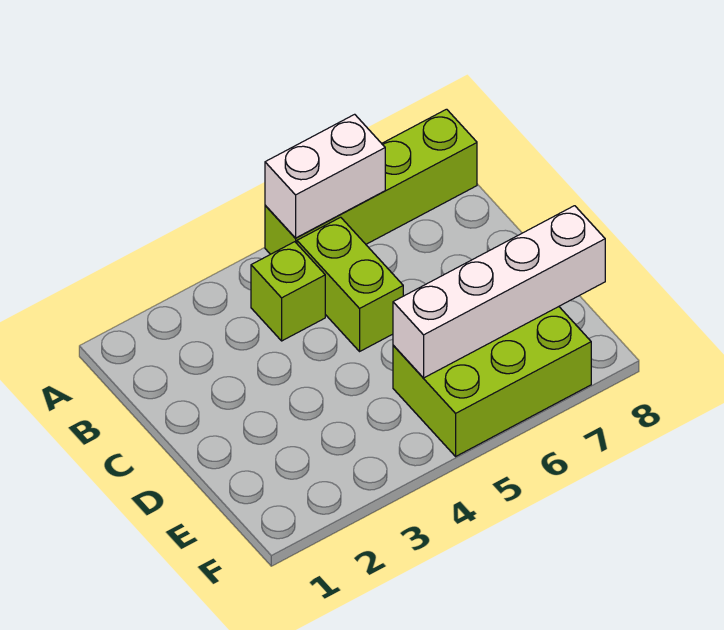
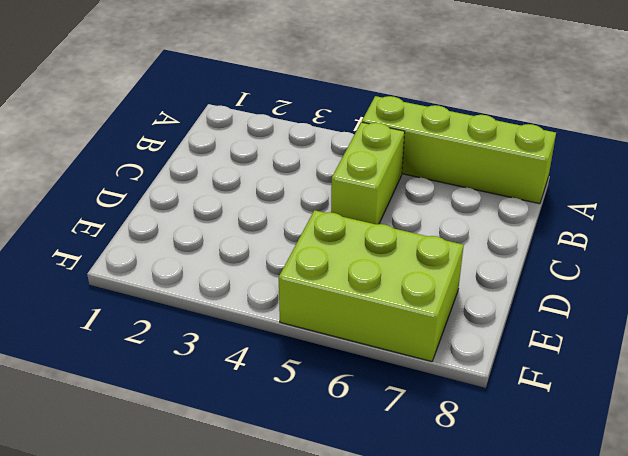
none -> lime 1x1 brick [251,242,325,341]
none -> white 1x2 brick [265,114,385,238]

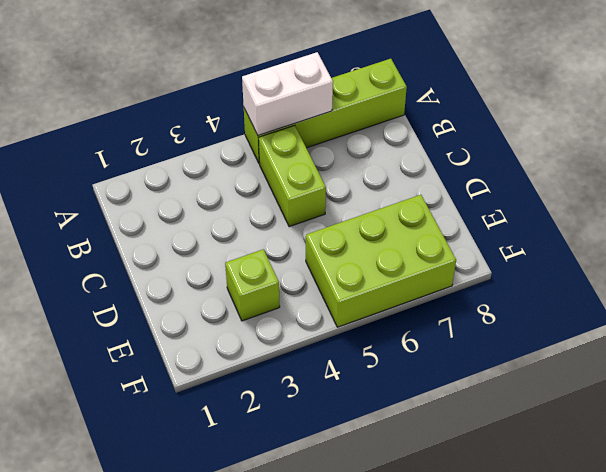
lime 1x1 brick [225,249,280,321] -> lime 1x1 brick moved to [251,242,325,341]
none -> white 1x4 brick [393,206,605,378]

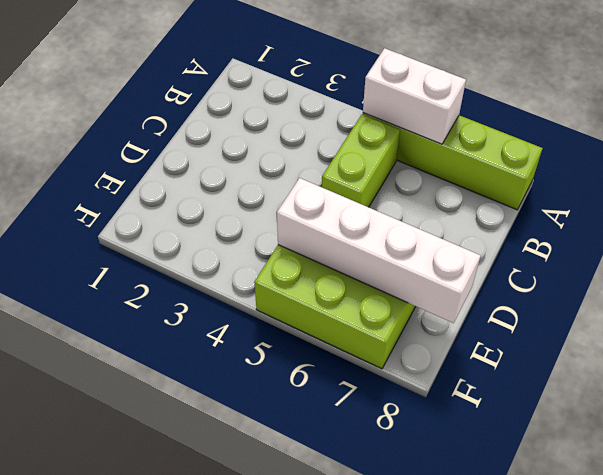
none -> lime 1x1 brick [251,242,325,341]

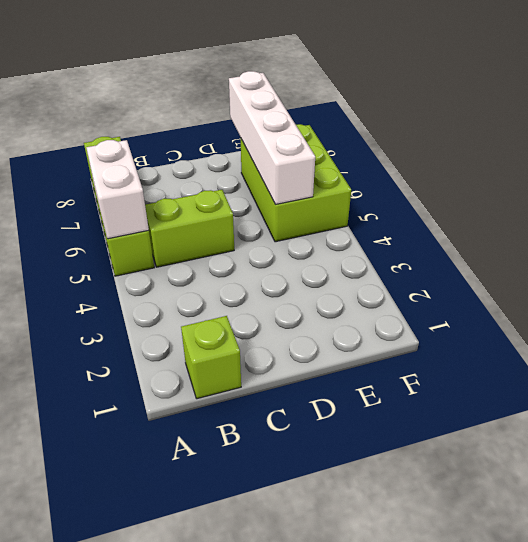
lime 1x1 brick [181,316,241,399] -> lime 1x1 brick moved to [251,242,325,341]

